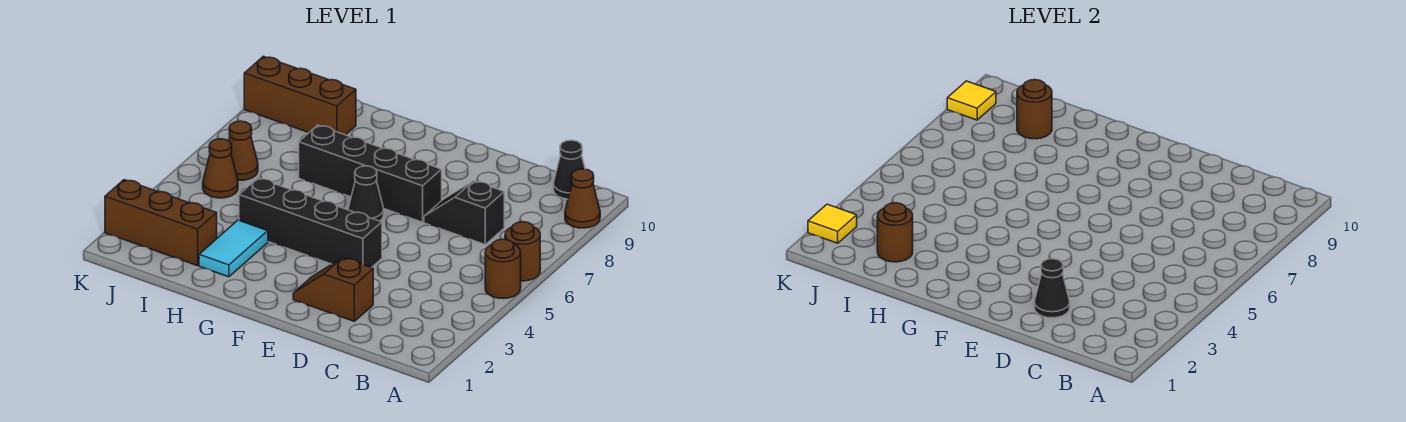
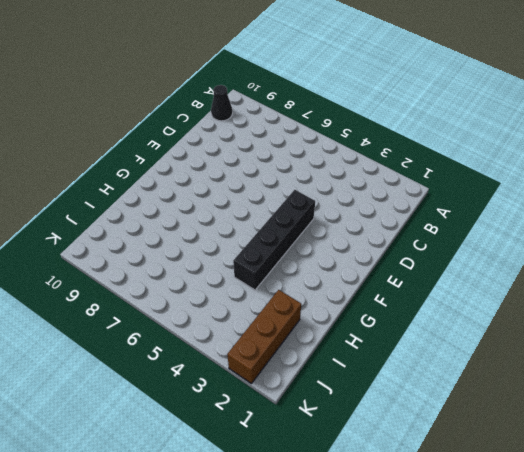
none -> brown 1x1 round brick [485,239,521,299]
none -> brown 1x1 round brick [505,222,540,281]
none -> brown 1x1 cone [565,169,600,228]

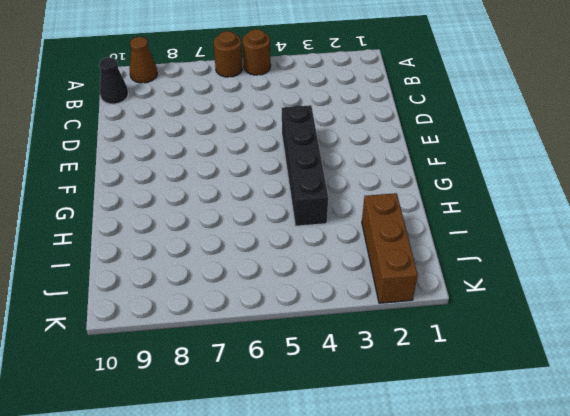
none -> black 1x2 slope [424,181,504,244]
none -> brown 1x2 slope [293,258,373,321]
none -> black 1x4 brick [299,125,442,222]

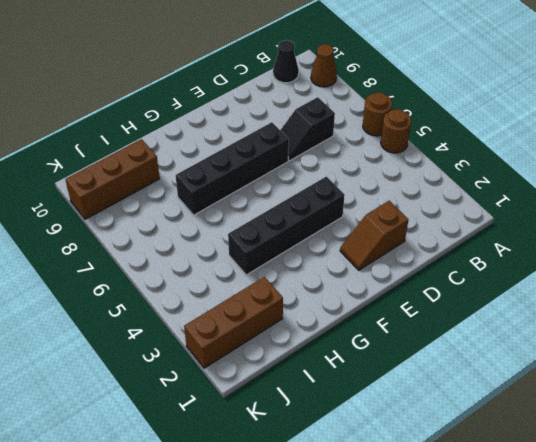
none -> black 1x1 cone [348,166,384,221]
none -> cyan 1x2 tile [199,220,268,277]
none -> brown 1x1 cone [203,139,238,198]

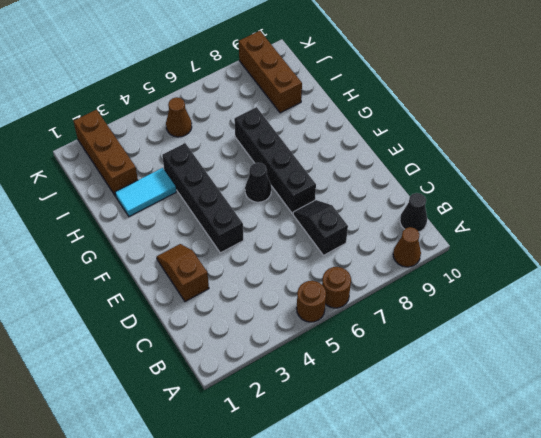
none -> brown 1x1 cone [229,121,258,180]
none -> black 1x1 cone [1034,259,1070,318]
none -> brown 1x1 round brick [877,203,913,262]

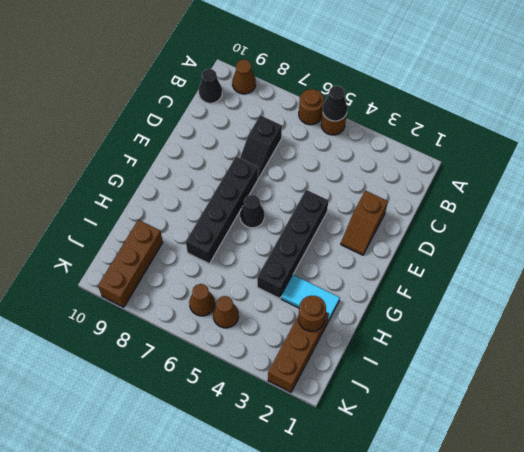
black 1x1 cone [323,86,347,121] -> black 1x1 cone moved to [1034,259,1070,318]
none -> brown 1x1 round brick [1017,80,1052,139]
none -> yellow 1x1 tile [808,204,857,243]
none -> yellow 1x1 tile [947,81,996,120]

